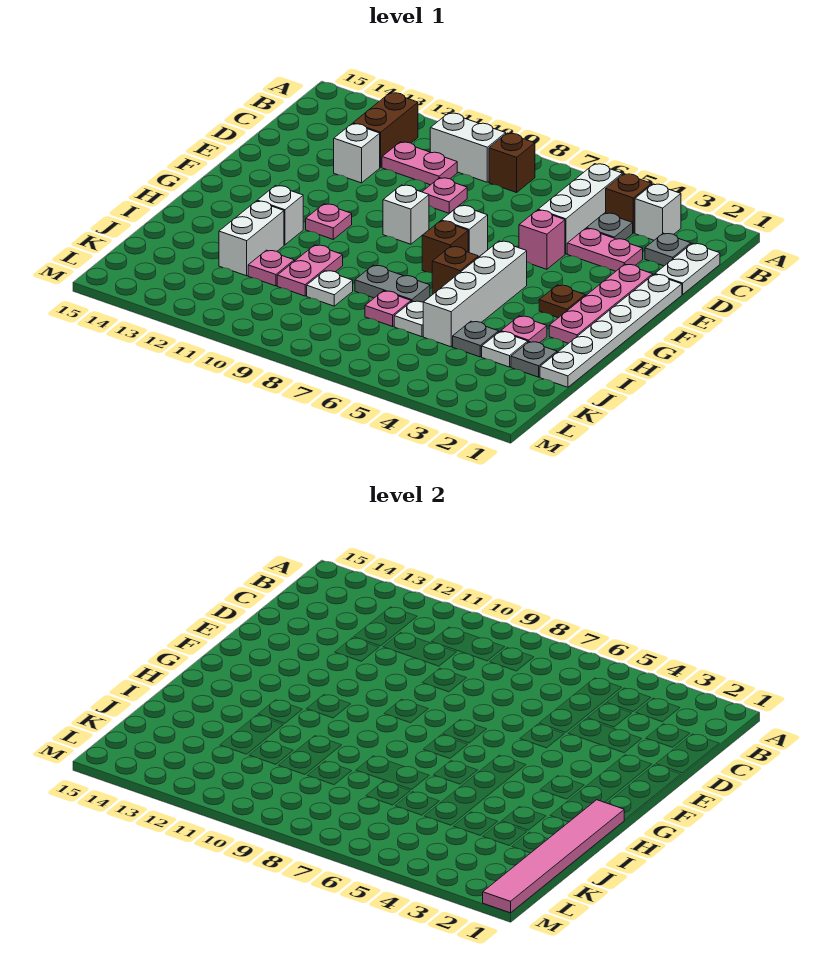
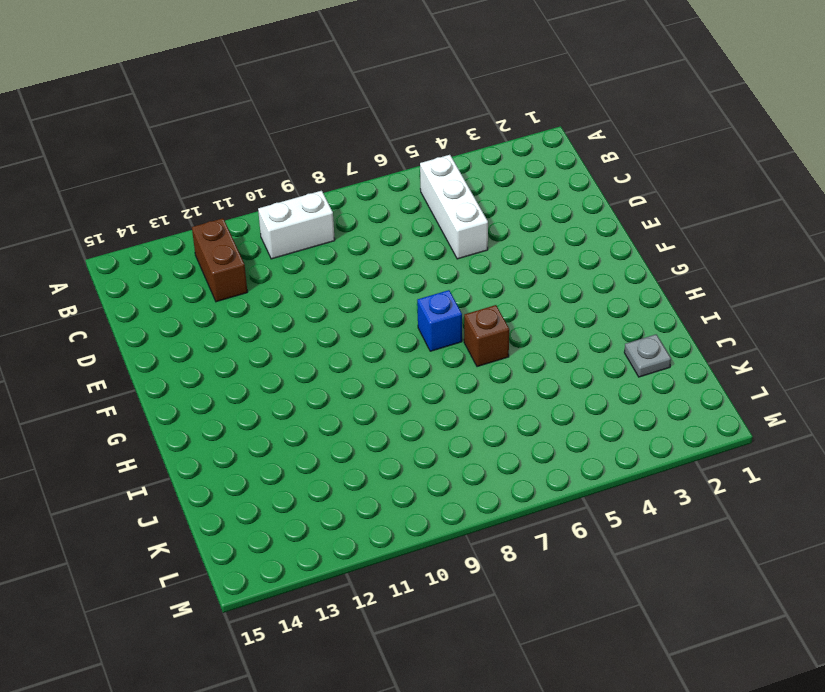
blue 1x1 brick [417,290,462,351] -> brown 1x1 brick [422,221,468,273]
none -> white 1x1 brick [635,184,681,240]
none -> brown 1x1 brick [606,174,652,233]
none -> brown 1x1 brick [489,133,535,193]
none -> white 1x2 plate [655,243,720,294]

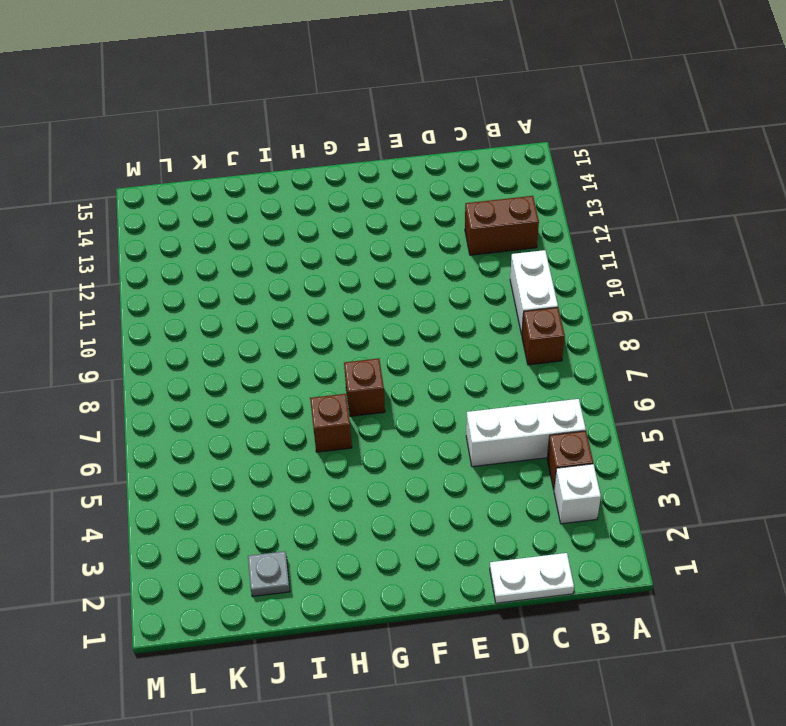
none -> grey 1x1 plate [645,233,691,266]
none -> grey 1x1 plate [587,213,633,240]
none -> pink 1x2 plate [382,142,457,185]
none -> pink 1x2 plate [567,228,643,271]

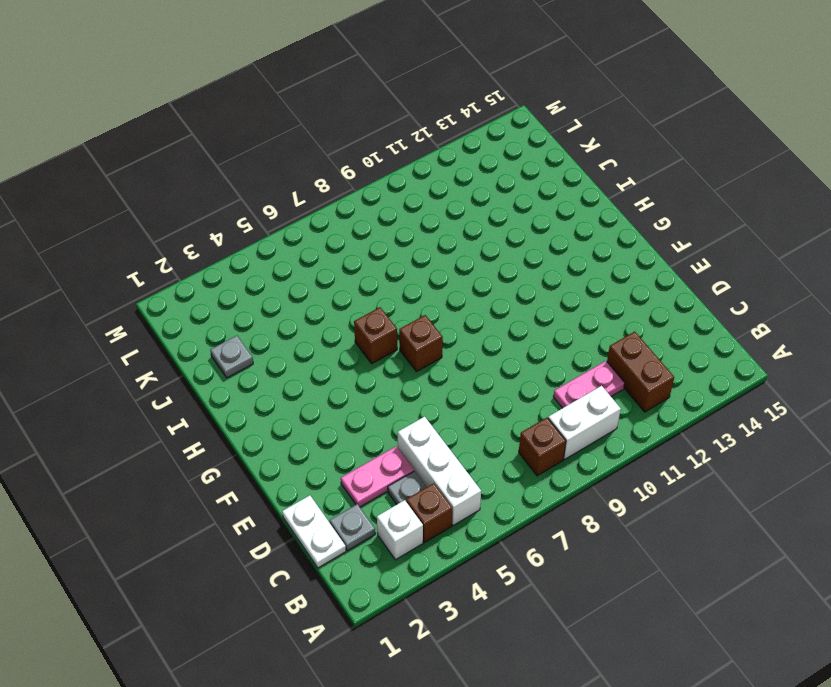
none -> pink 1x1 plate [422,178,467,213]
none -> white 1x1 brick [334,124,380,183]
none -> white 1x6 plate [540,274,682,387]
none -> pink 1x4 plate [549,264,653,343]

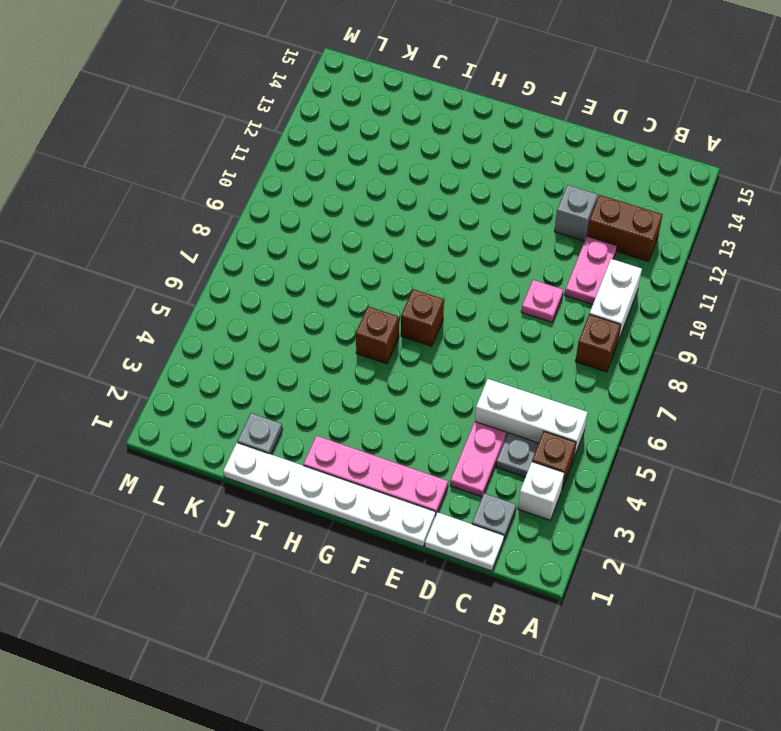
grey 1x1 brick [554,185,598,241] -> white 1x1 brick [334,124,380,183]
none -> pink 1x1 brick [519,210,565,269]
none -> white 1x1 brick [442,205,488,257]
none -> white 1x1 brick [383,185,429,244]
none -> brown 1x1 plate [539,285,585,318]

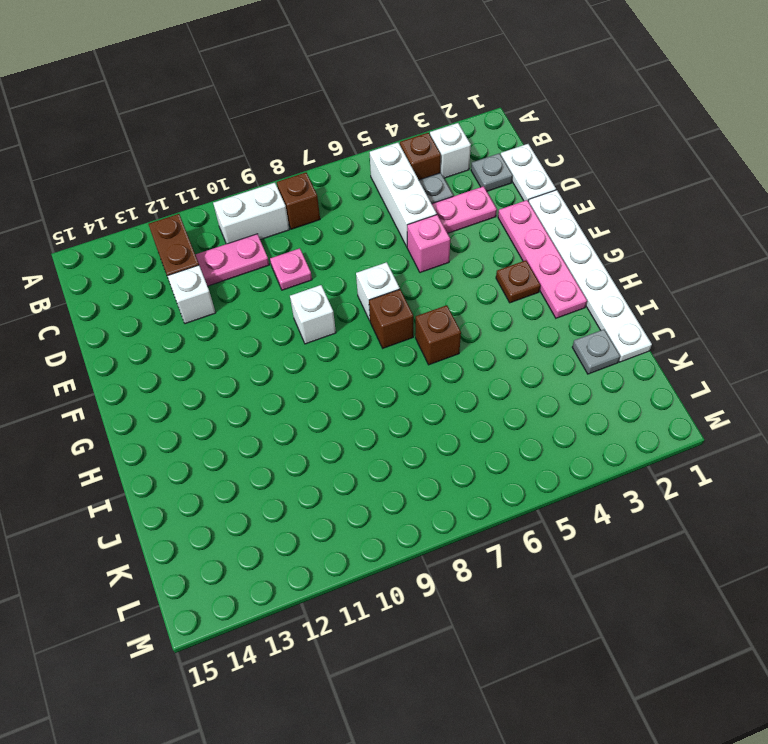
none -> white 1x4 brick [423,241,527,347]
none -> pink 1x1 plate [306,204,352,239]
none -> white 1x1 brick [257,186,303,245]
none -> pink 1x1 plate [501,316,547,343]

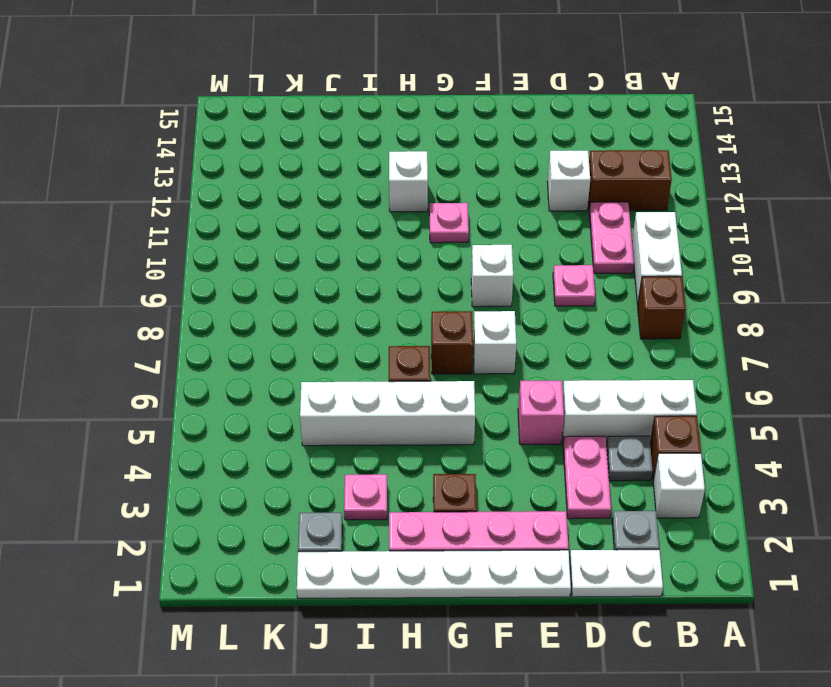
none -> grey 1x2 plate [355,265,430,302]
none -> pink 1x2 plate [277,245,343,296]
none -> white 1x2 brick [219,201,284,276]
none -> white 1x1 plate [482,332,528,367]

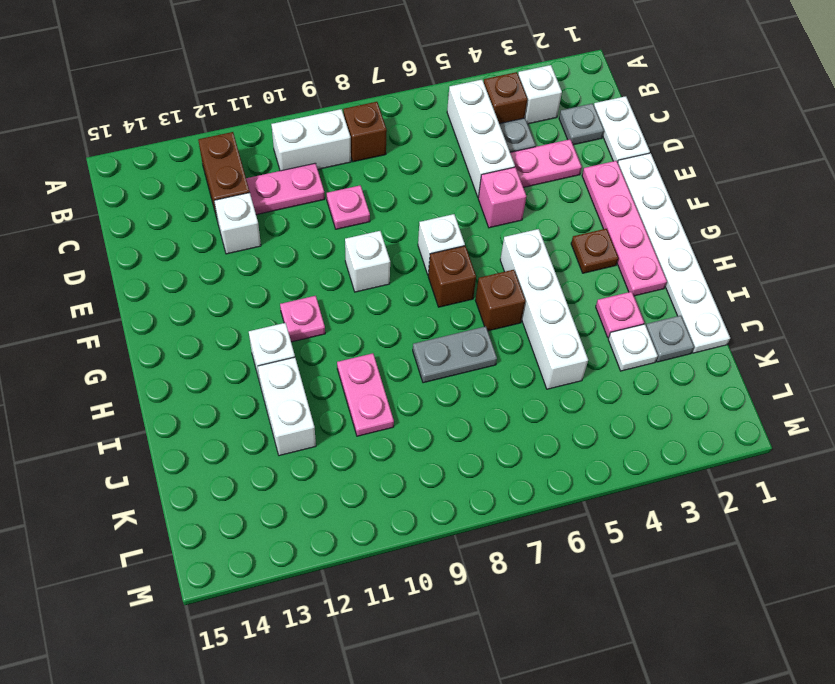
none -> grey 1x1 plate [453,321,499,357]
none -> white 1x1 plate [394,301,423,337]
none -> pink 1x1 plate [365,291,411,326]
none -> white 1x1 plate [307,271,353,306]

